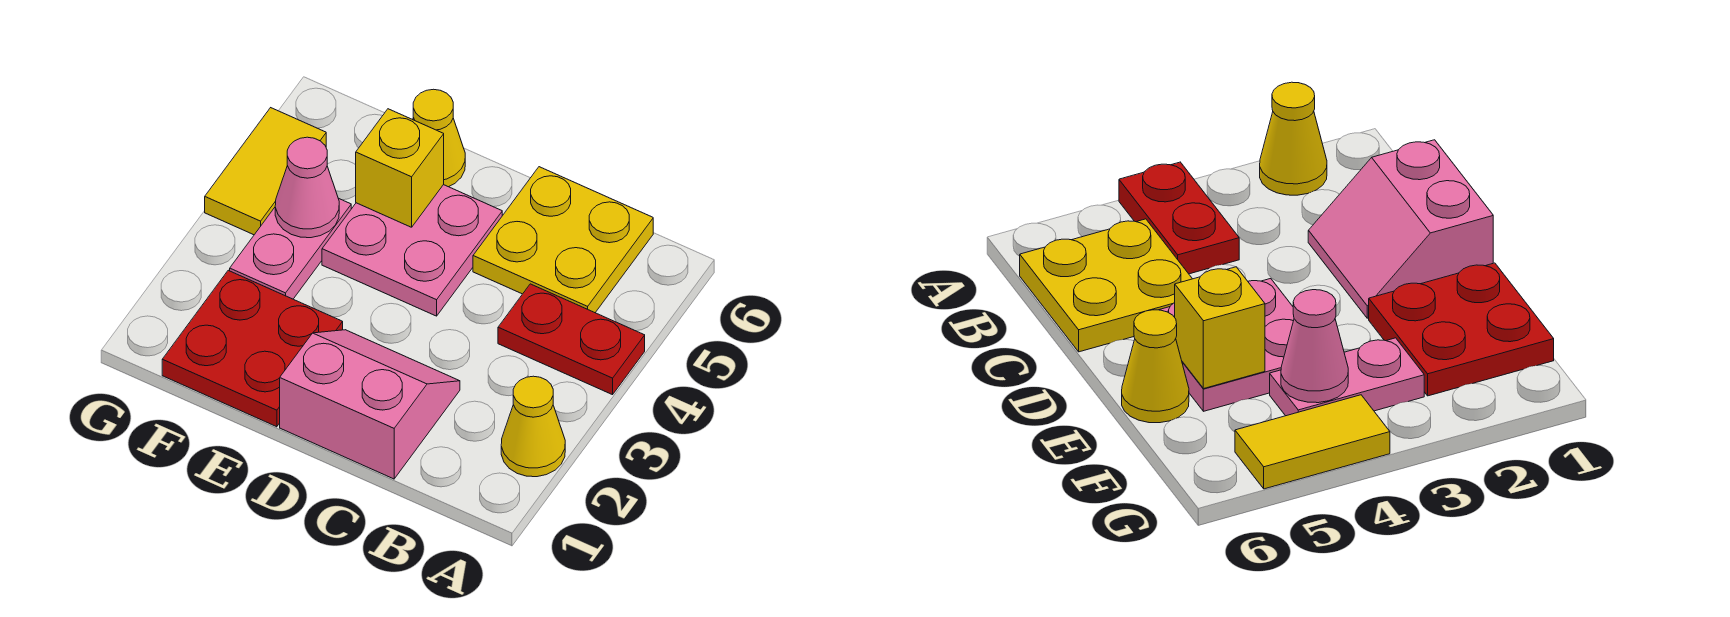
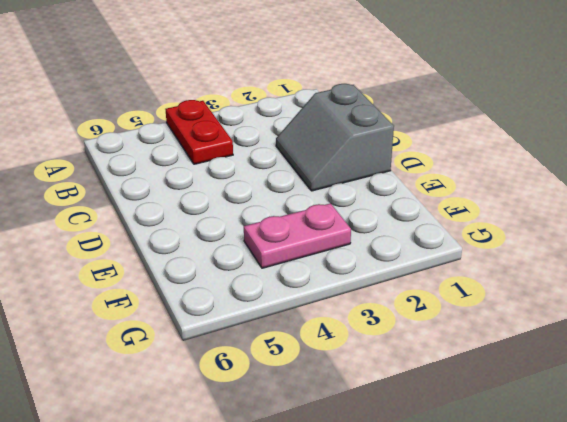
grey 2x2 slope [276,84,394,191] -> pink 2x2 slope [280,330,460,479]
none -> yellow 1x1 cone [501,376,565,477]
none -> yellow 2x2 plate [473,167,653,313]

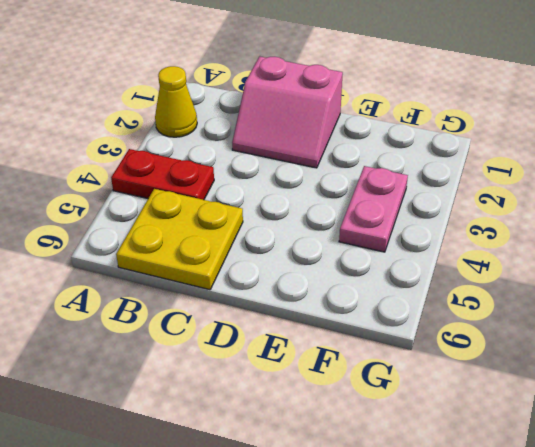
none -> pink 2x2 plate [322,185,502,316]
none -> red 2x2 plate [162,270,343,427]

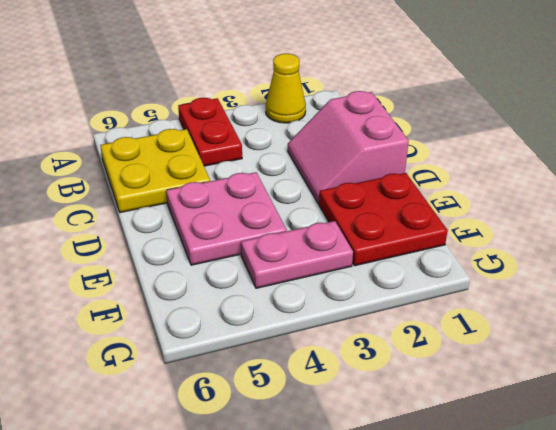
none -> yellow 1x1 cone [413,89,465,187]
none -> yellow 1x2 tile [205,108,326,235]

